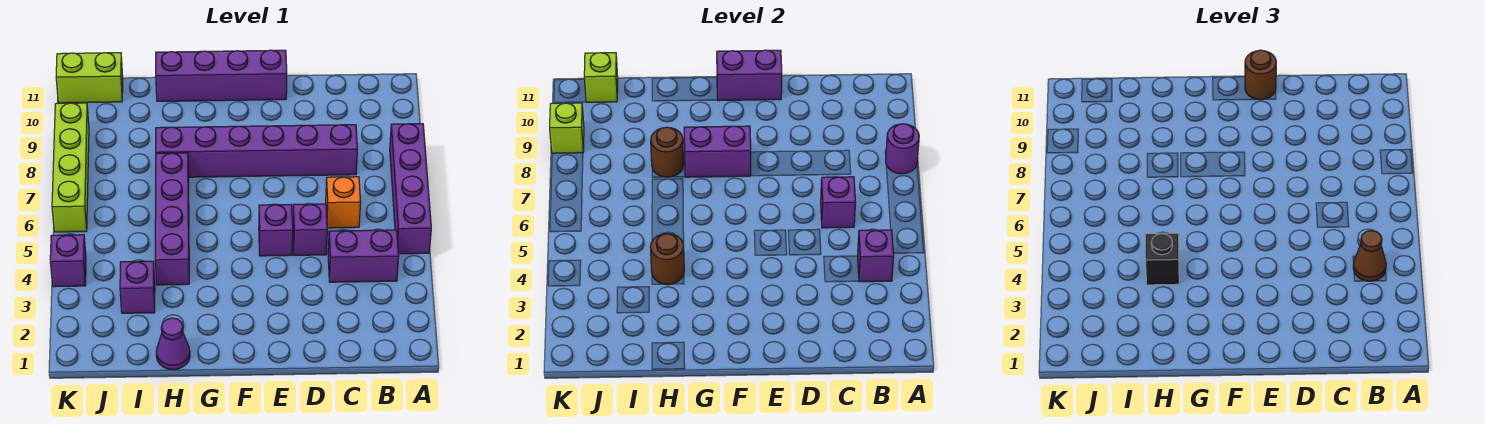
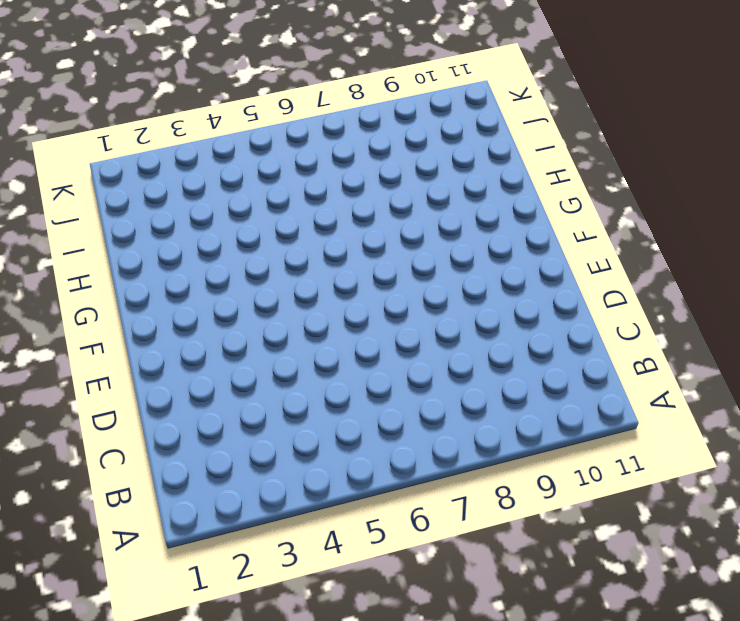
none -> purple 1x4 brick [390,124,431,254]
none -> purple 1x2 brick [328,230,399,282]
none -> orange 1x1 brick [326,177,361,228]

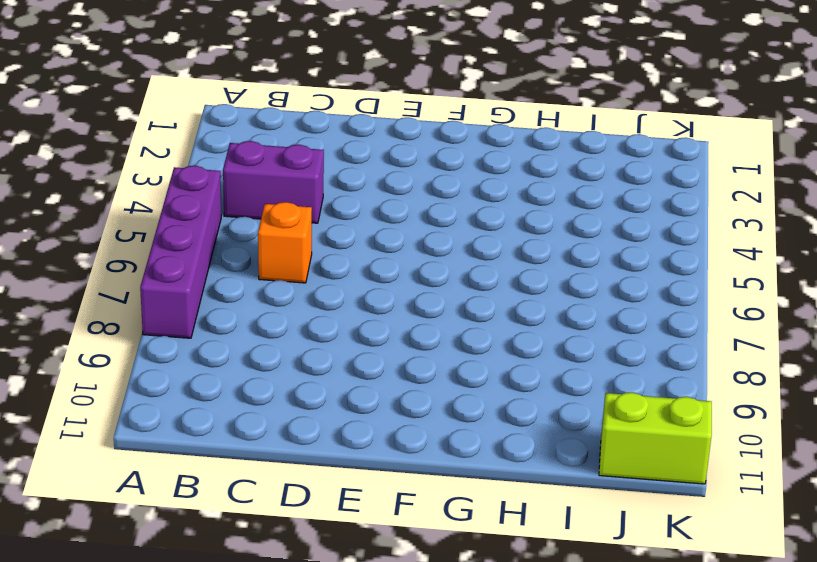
none -> purple 1x6 brick [156,125,357,177]
none -> purple 1x1 brick [293,204,327,255]
none -> purple 1x1 brick [259,204,293,256]

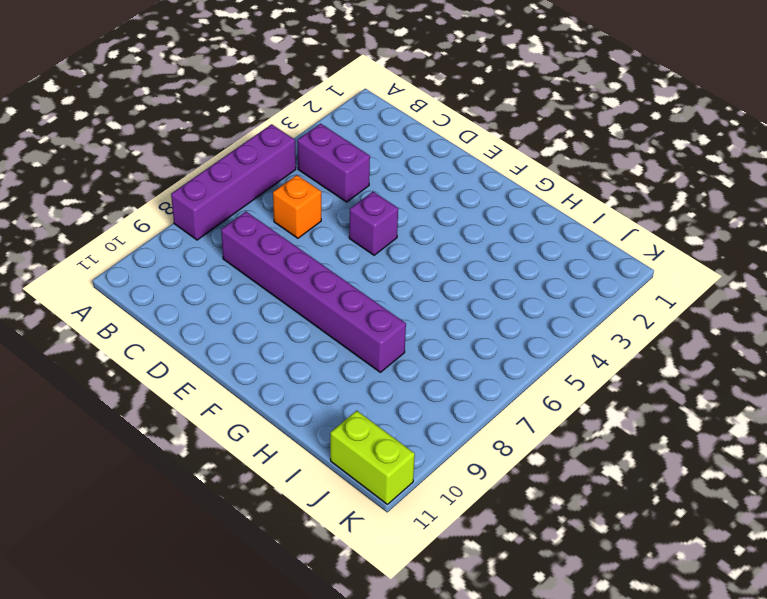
none -> purple 1x1 brick [293,204,327,255]
none -> purple 1x4 brick [156,50,287,101]
none -> purple 1x1 cone [156,318,190,370]

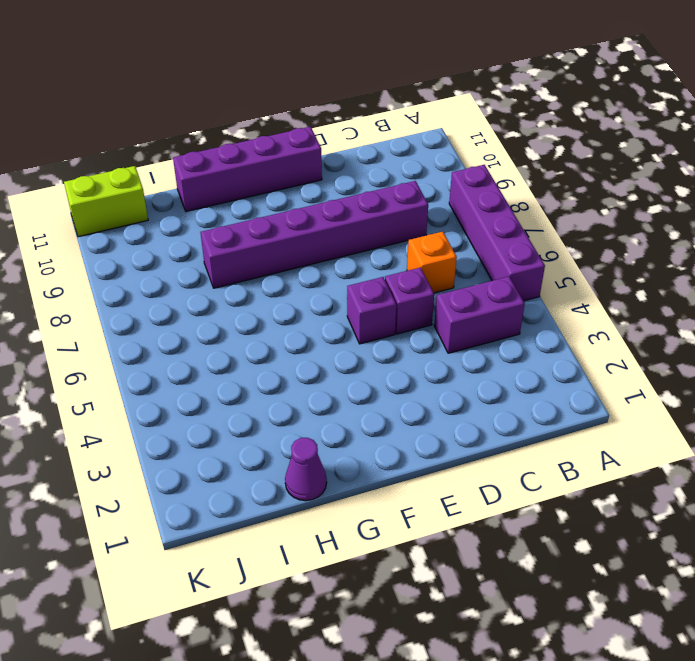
none -> purple 1x4 brick [155,153,189,285]
none -> purple 1x1 brick [120,261,155,313]
none -> purple 1x1 brick [50,235,86,287]

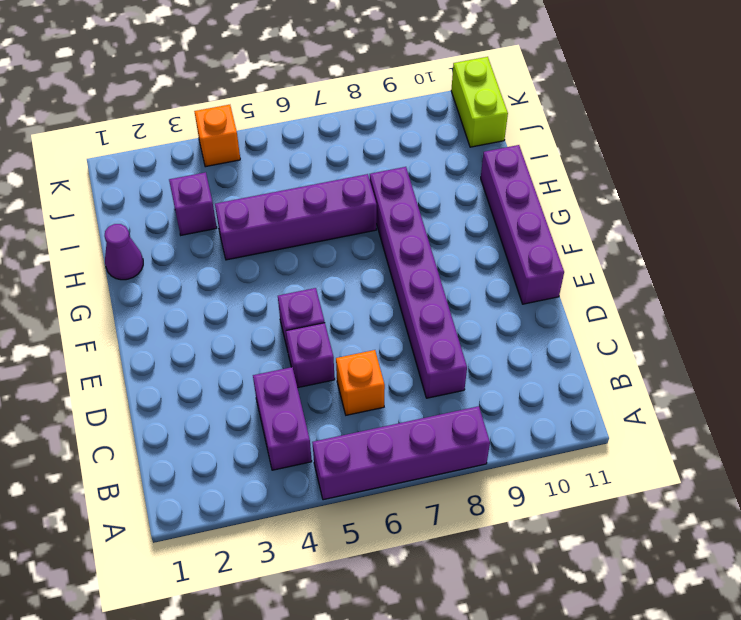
orange 1x1 brick [194,105,240,167] -> purple 1x1 brick [50,235,86,287]
none -> lime 1x4 brick [52,103,89,232]
none -> purple 1x1 round brick [886,124,919,174]
none -> purple 1x1 brick [858,230,894,282]

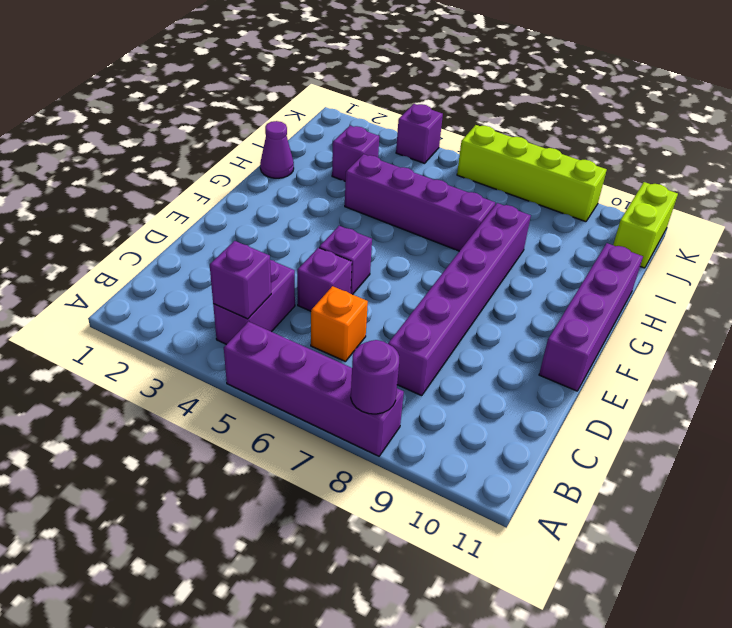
none -> purple 1x1 brick [821,177,856,228]
none -> purple 1x2 brick [717,50,782,101]
none -> purple 1x2 brick [684,126,751,177]

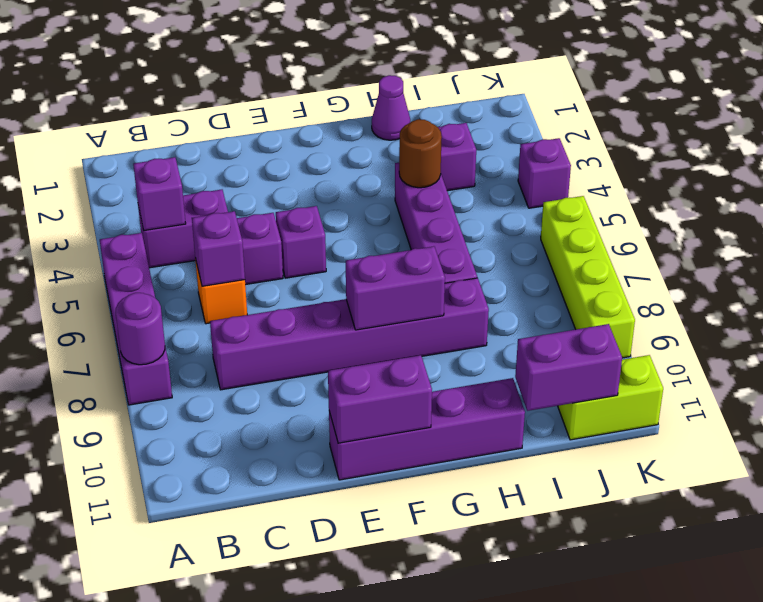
purple 1x2 brick [515,324,622,411] -> lime 1x1 brick [584,53,618,102]
none -> brown 1x1 round brick [651,127,684,177]
none -> lime 1x1 brick [550,103,584,153]
none -> brown 1x1 cone [1353,231,1386,281]

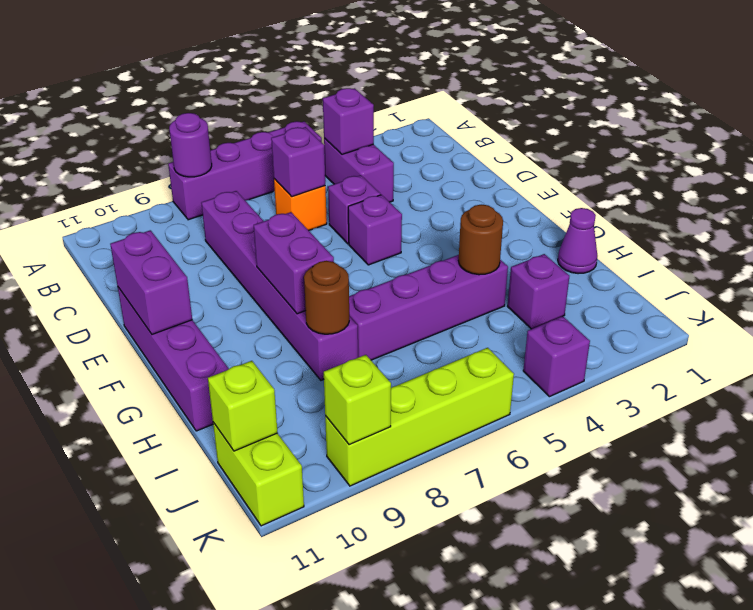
none -> brown 1x1 cone [1353,231,1386,281]
none -> brown 1x1 round brick [1245,50,1276,100]
none -> black 1x1 brick [1145,233,1179,285]

